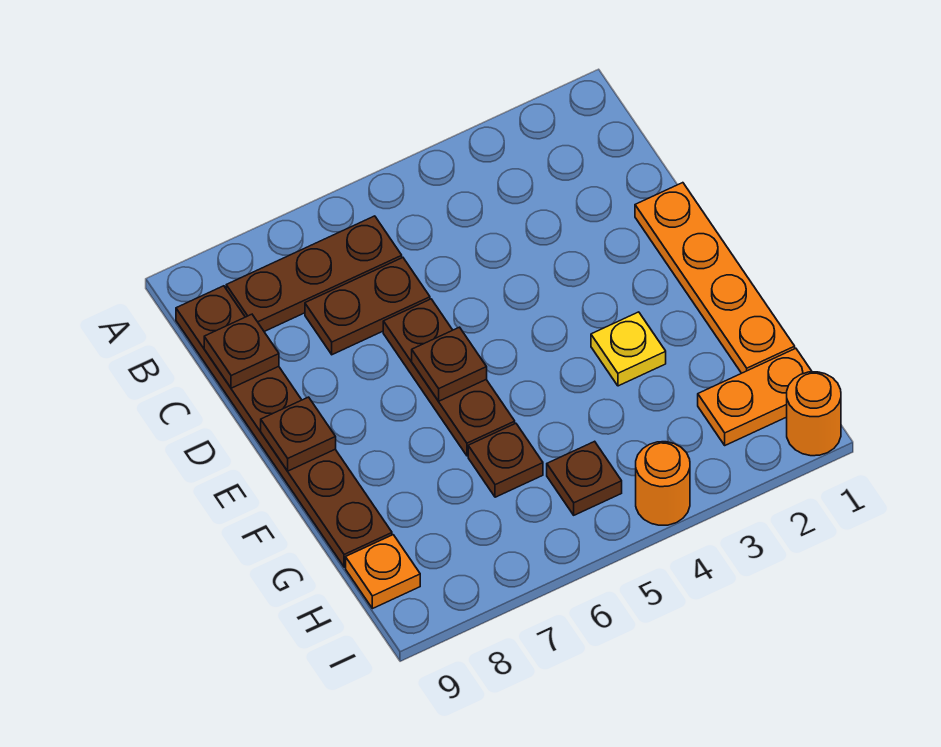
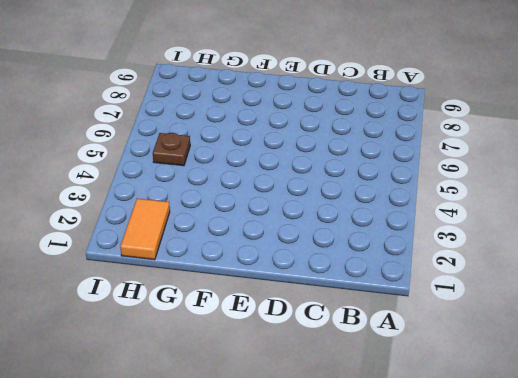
orange 1x2 tile [120,198,170,260] -> orange 1x2 plate [698,348,812,445]
none -> brown 1x3 plate [226,216,402,332]
none -> brown 1x6 plate [176,286,392,567]
none -> brown 1x2 plate [305,258,430,355]

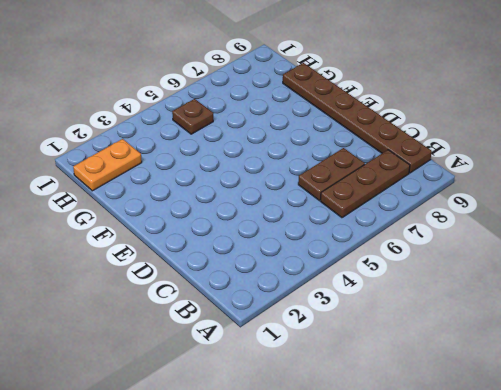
none -> orange 1x4 plate [635,183,795,373]
none -> brown 1x3 plate [383,299,515,456]
none -> yellow 1x1 plate [591,312,666,386]

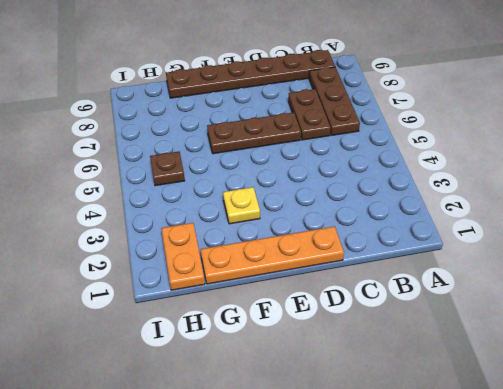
none -> brown 1x1 plate [468,423,543,497]
none -> orange 1x1 plate [346,535,420,609]
none -> orange 1x1 round brick [787,372,841,456]

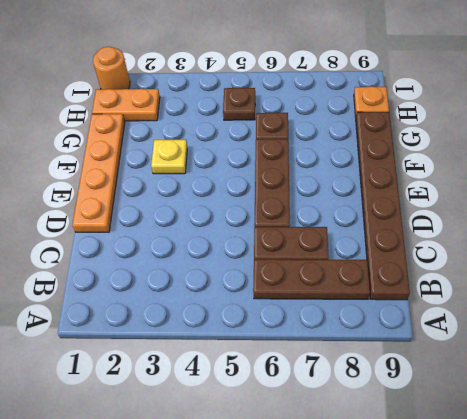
none -> orange 1x1 round brick [636,442,690,525]
none -> brown 1x1 plate [204,314,279,388]
none -> brown 1x1 plate [412,327,487,401]

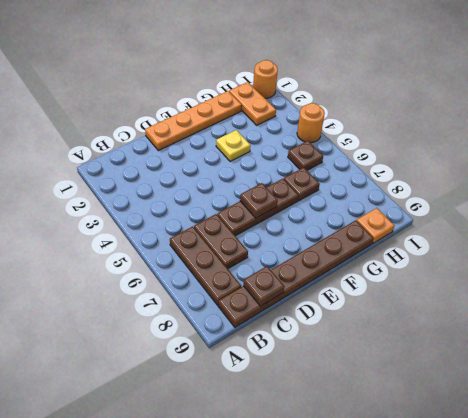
none -> brown 1x1 plate [261,397,336,471]

